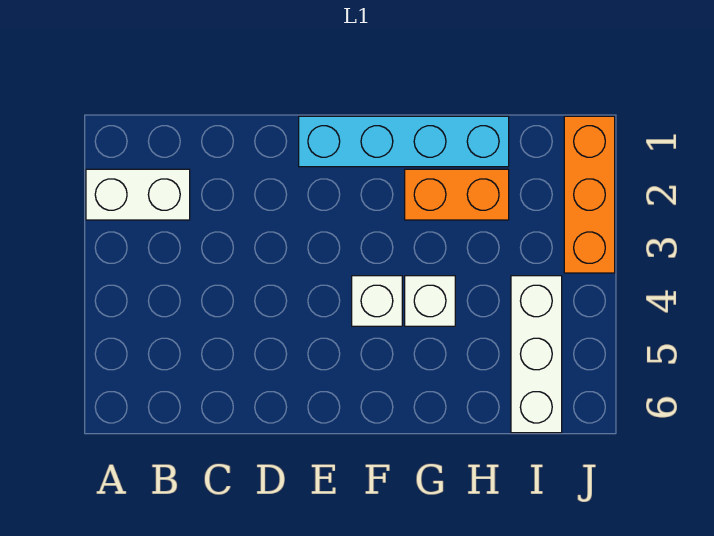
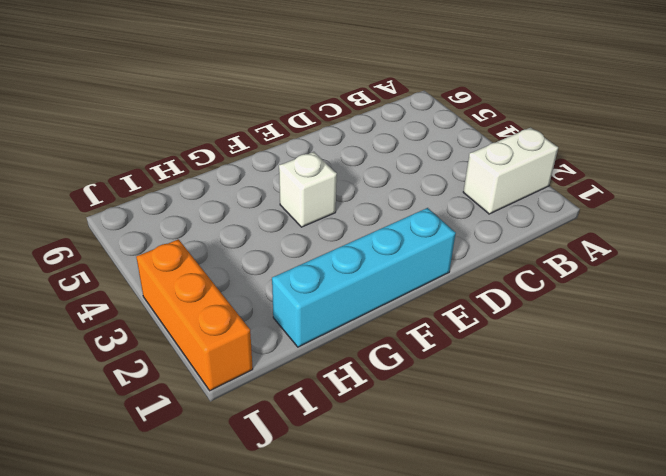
none -> orange 1x2 brick [405,169,509,220]
none -> white 1x1 brick [405,276,455,326]

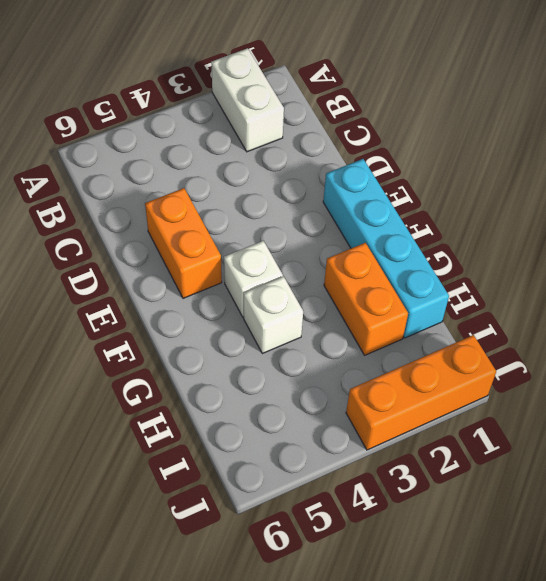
orange 1x2 brick [145,188,222,298] -> none
none -> white 1x3 brick [511,276,562,433]

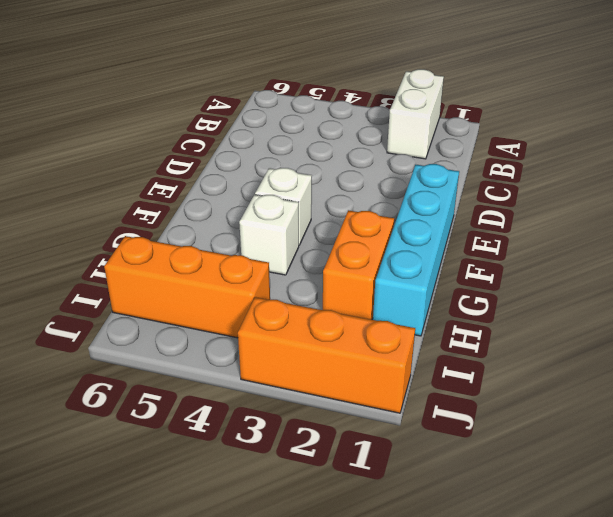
orange 1x3 brick [104,236,270,338] -> white 1x3 brick [511,276,562,433]

